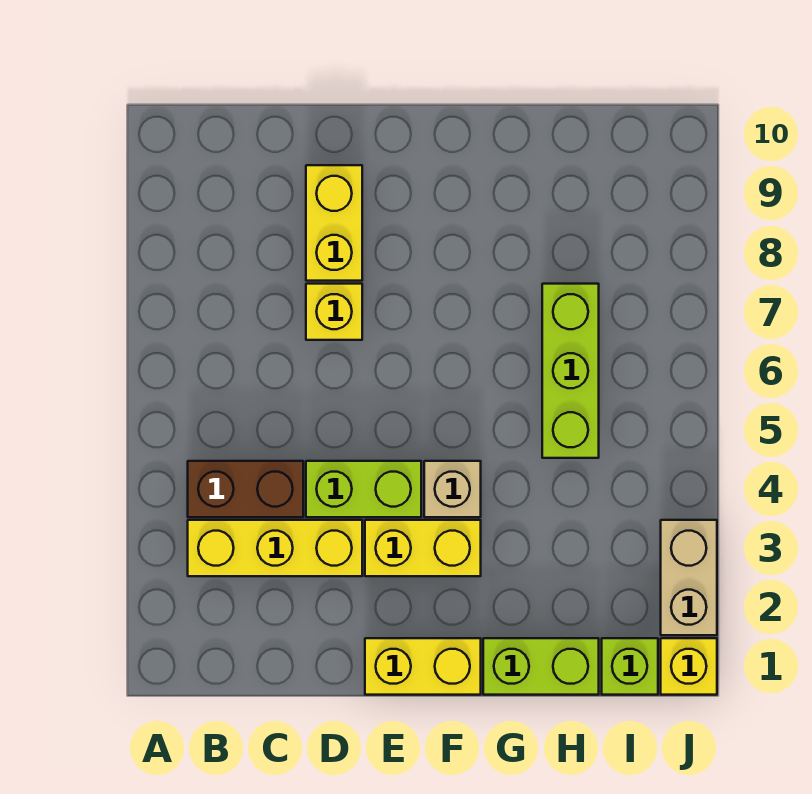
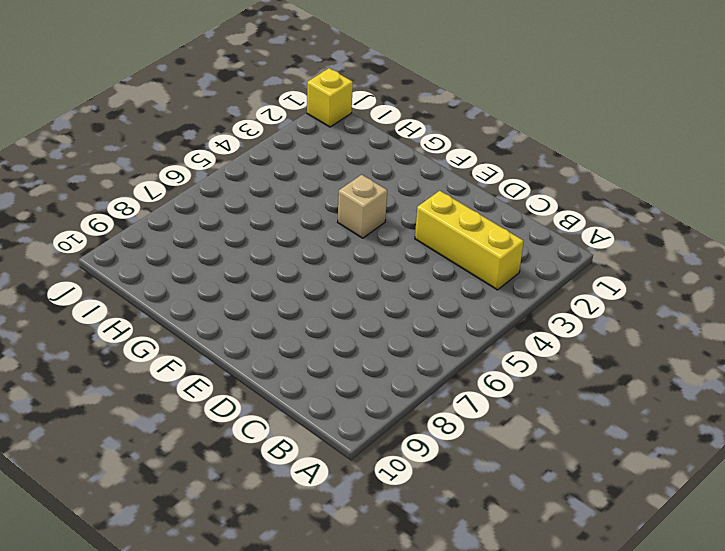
none -> brown 1x2 brick [188,461,303,517]
none -> lime 1x2 brick [306,461,421,517]
none -> yellow 1x1 brick [306,284,362,340]

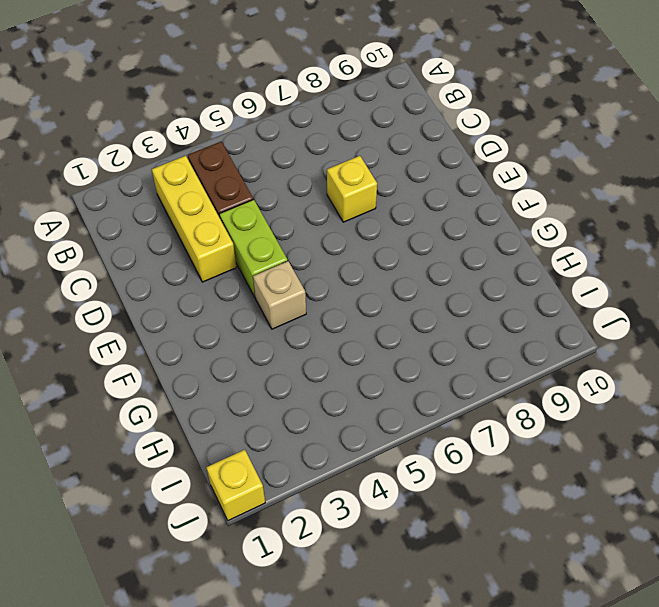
none -> yellow 1x2 brick [306,165,362,281]
none -> yellow 1x2 brick [365,638,481,695]
none -> yellow 1x2 brick [365,520,481,576]

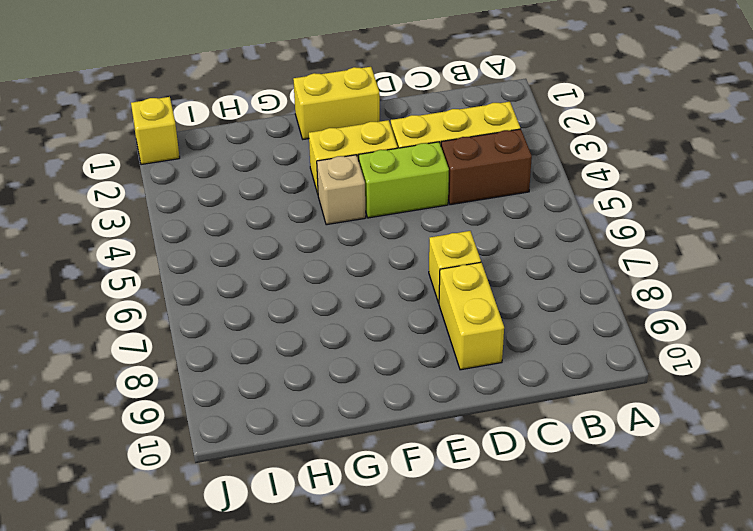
none -> lime 1x2 brick [483,638,599,695]
none -> lime 1x3 brick [542,284,599,458]
none -> lime 1x1 brick [602,638,658,695]

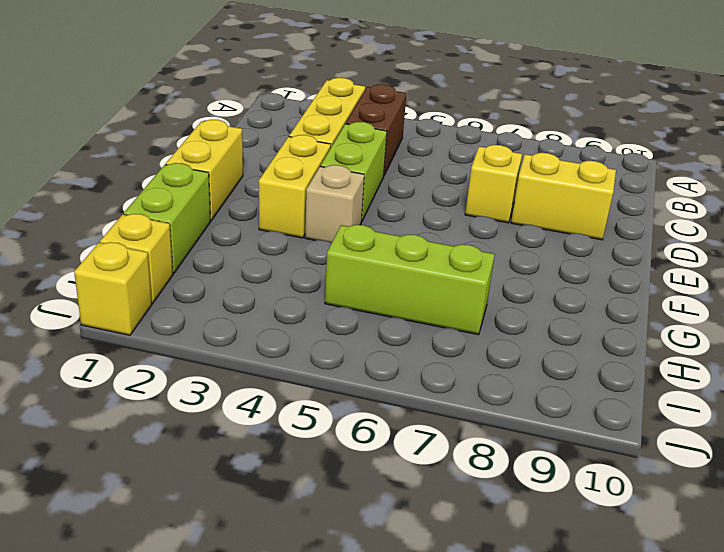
yellow 1x1 brick [100,214,173,303] -> lime 1x1 brick [602,638,658,695]
none -> tan 1x2 brick [661,520,717,635]

